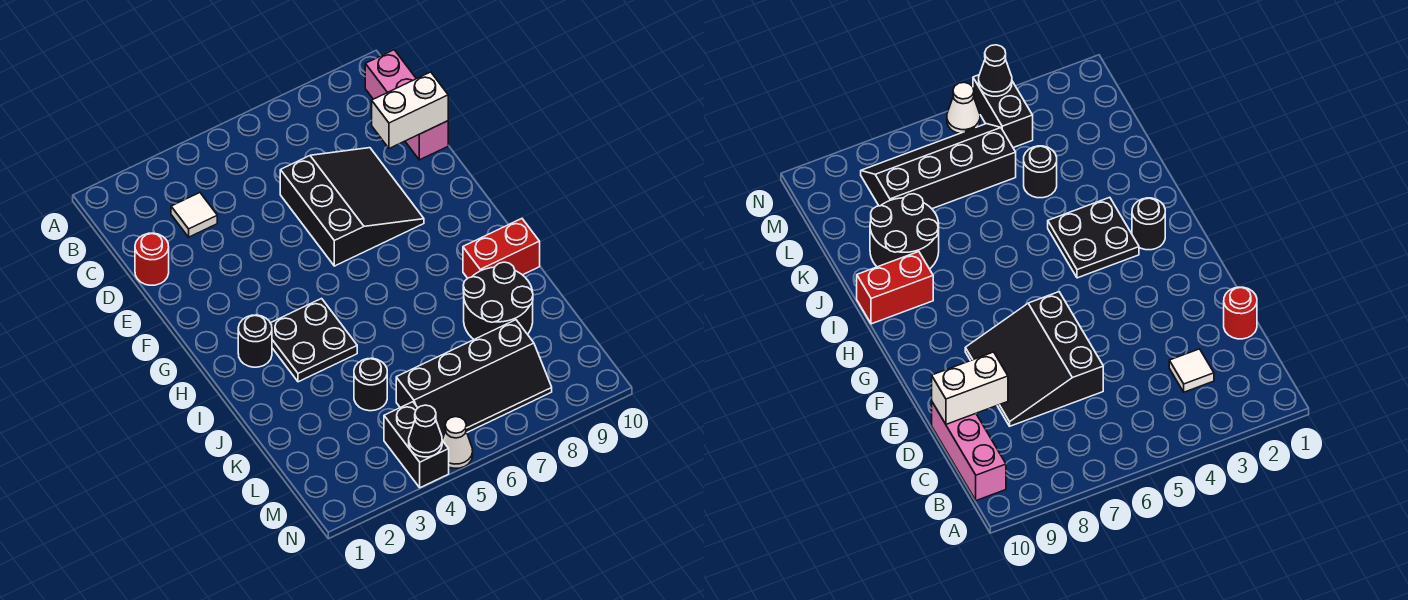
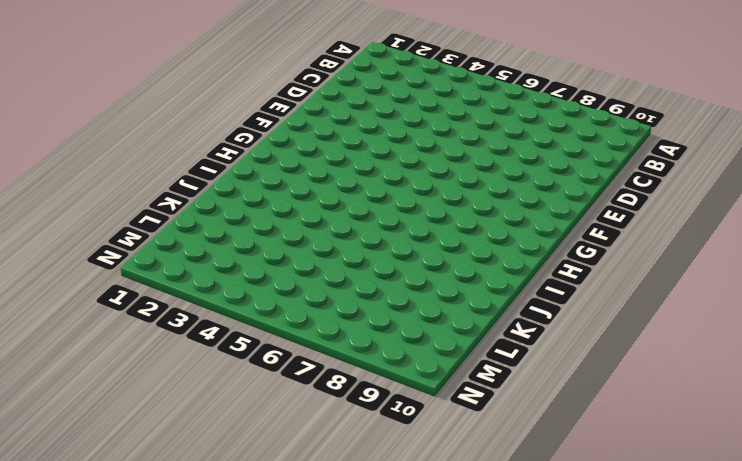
none -> pink 1x3 brick [365,50,448,160]
none -> white 1x1 tile [171,193,217,237]
none -> red 1x1 round brick [135,233,169,285]

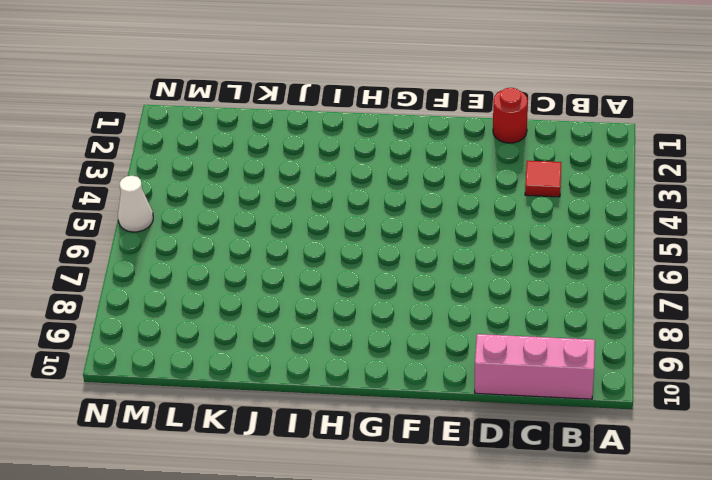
red 1x1 tile [525,161,562,197] -> white 1x1 tile [171,193,217,237]
none -> black 3x3 slope [280,148,424,266]
none -> black 1x1 round brick [238,315,272,367]
none -> black 2x2 plate [271,299,357,382]

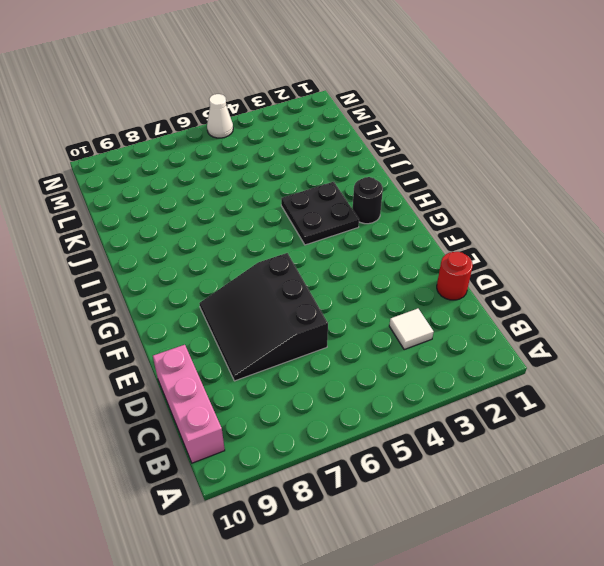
none -> red 1x2 brick [463,219,540,278]
none -> black 2x2 round brick [463,262,533,339]
none -> black 1x1 round brick [354,358,387,411]

